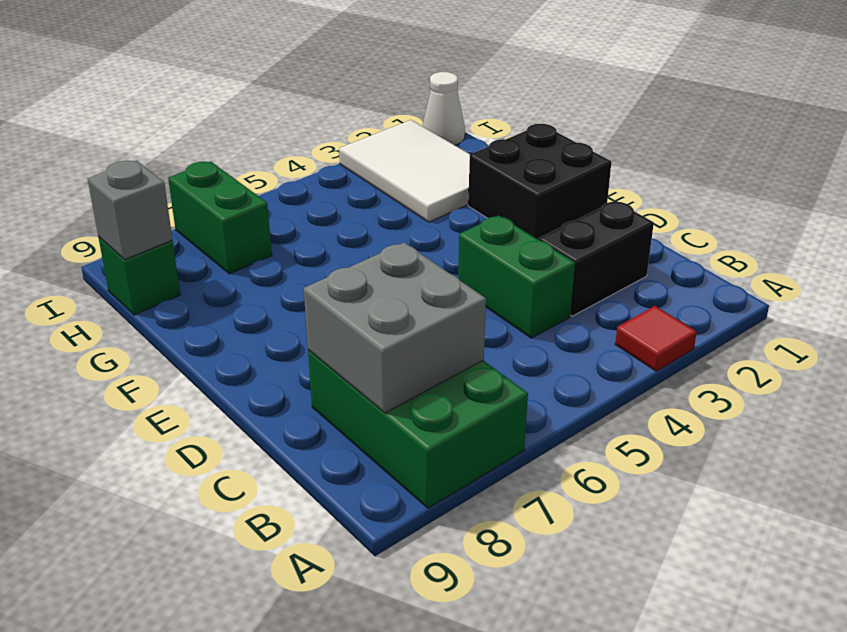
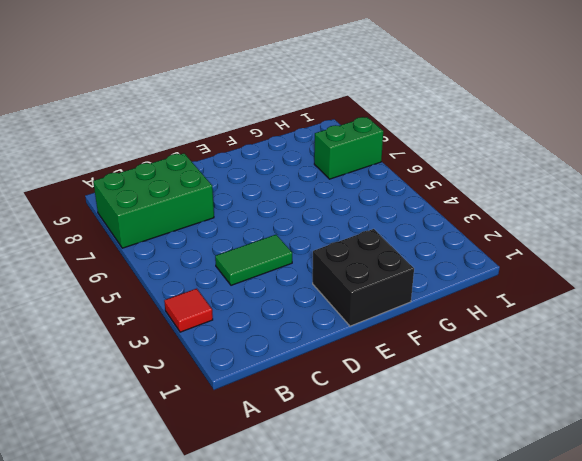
green 1x2 tile [215,235,292,285] -> green 1x2 brick [458,216,575,338]
none -> black 1x2 brick [539,201,654,316]
none -> white 2x3 tile [339,120,470,222]

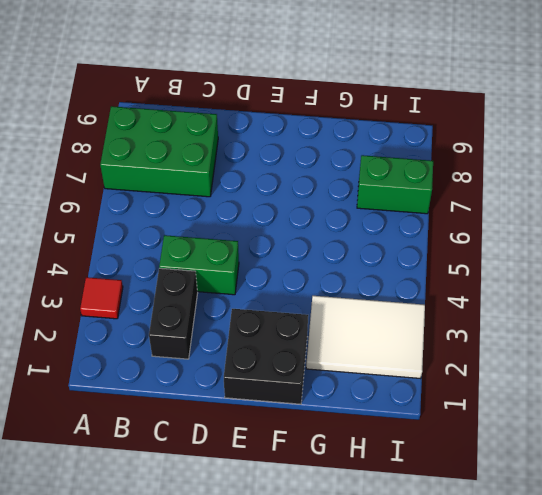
none -> green 1x1 brick [98,237,180,315]
none -> white 1x1 cone [422,72,465,145]

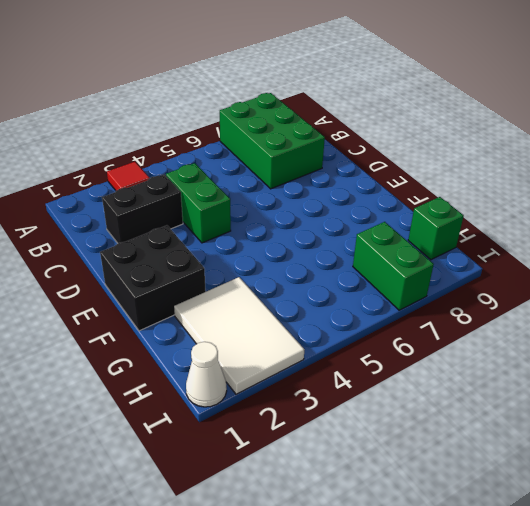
none -> grey 2x2 brick [304,243,486,413]
none -> grey 1x1 brick [88,161,173,260]

